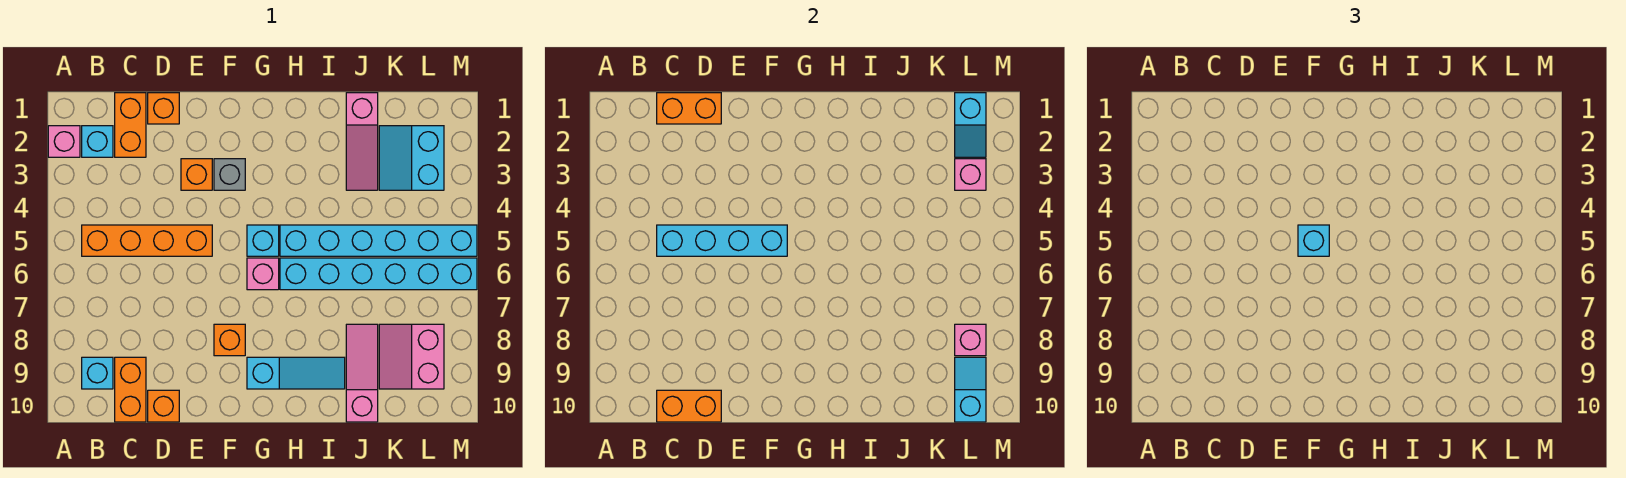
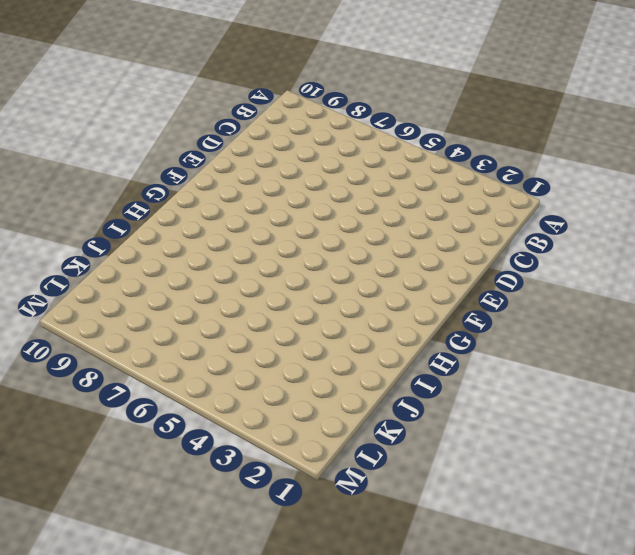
none -> pink 1x1 brick [48,126,80,157]
none -> cyan 1x1 brick [82,126,113,157]
none -> orange 1x4 brick [82,225,212,256]

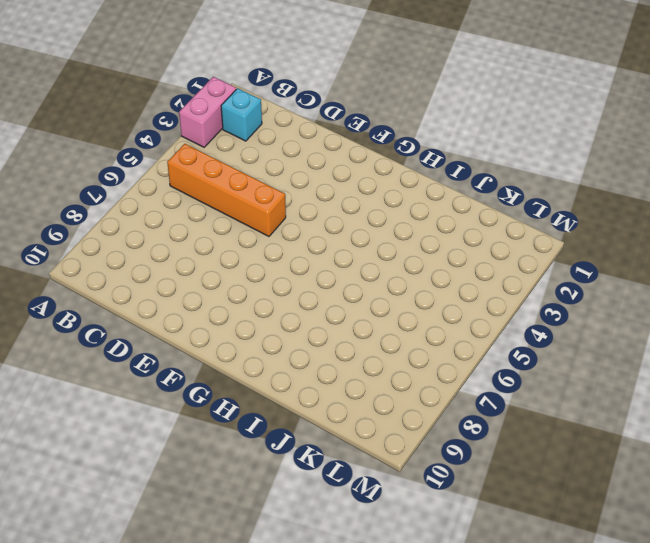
pink 1x2 brick [179,77,236,147] -> pink 1x1 brick [48,126,80,157]
none -> cyan 1x1 brick [82,357,113,389]
none -> orange 1x2 brick [115,93,146,157]
none -> orange 1x2 brick [115,357,146,422]

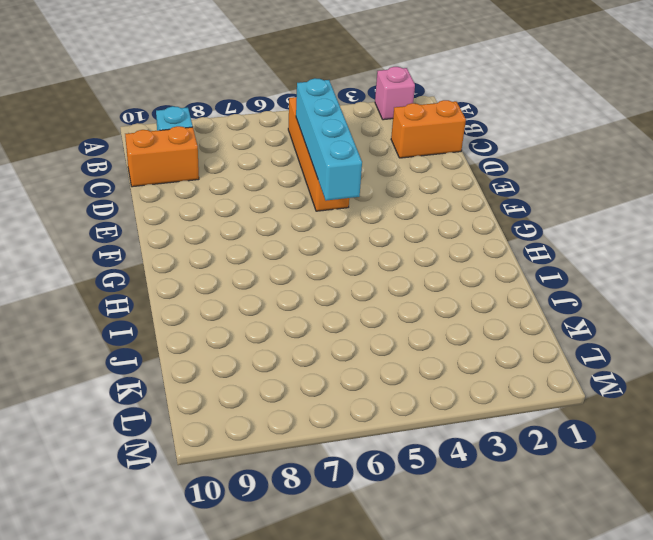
none -> cyan 1x1 brick [82,126,113,157]
none -> orange 1x1 brick [148,93,179,124]
none -> orange 1x1 brick [148,390,179,422]

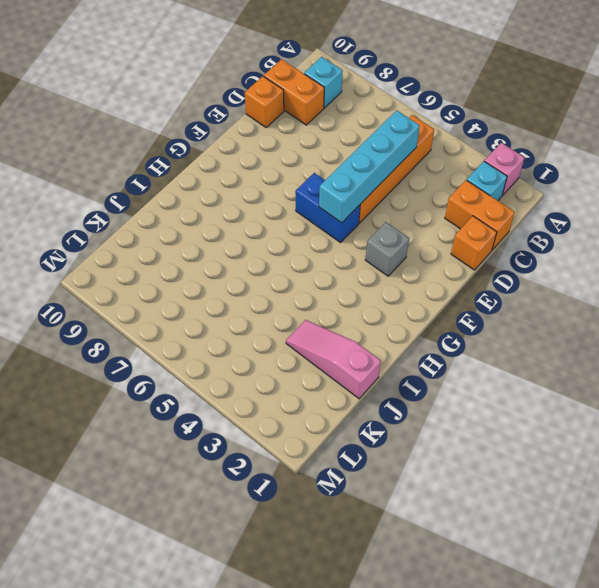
blue 1x2 brick [295,173,360,243] -> none
none -> orange 1x1 brick [181,159,212,190]
none -> orange 1x1 brick [214,324,245,356]
none -> cyan 1x1 brick [247,225,279,256]

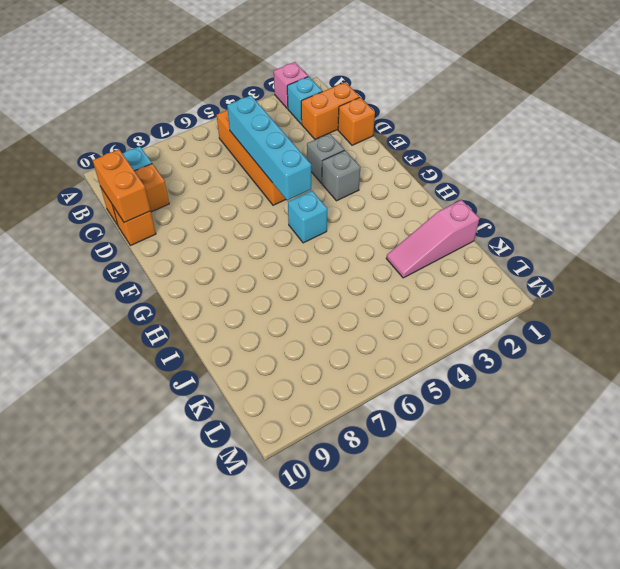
grey 1x1 brick [307,133,344,183] -> orange 1x1 brick [181,159,212,190]
none -> orange 1x1 brick [214,324,245,356]
none -> pink 1x1 brick [247,258,279,290]
none -> cyan 1x3 slope [247,357,345,389]

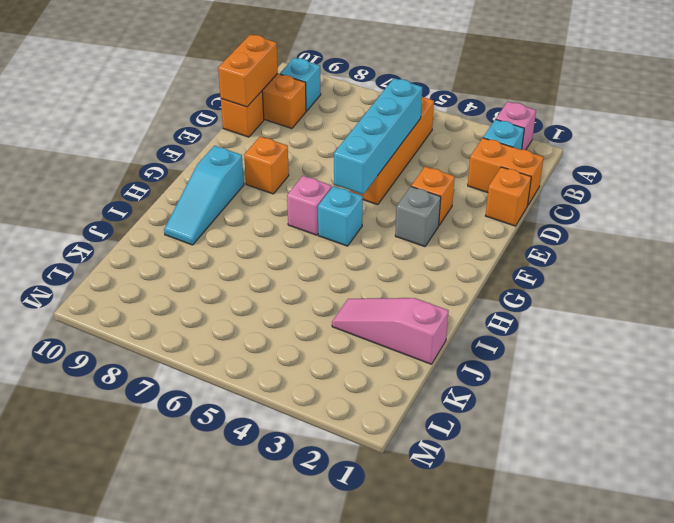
none -> cyan 1x6 brick [280,225,477,256]
none -> cyan 1x6 brick [280,258,477,290]
none -> pink 1x3 slope [346,324,378,422]

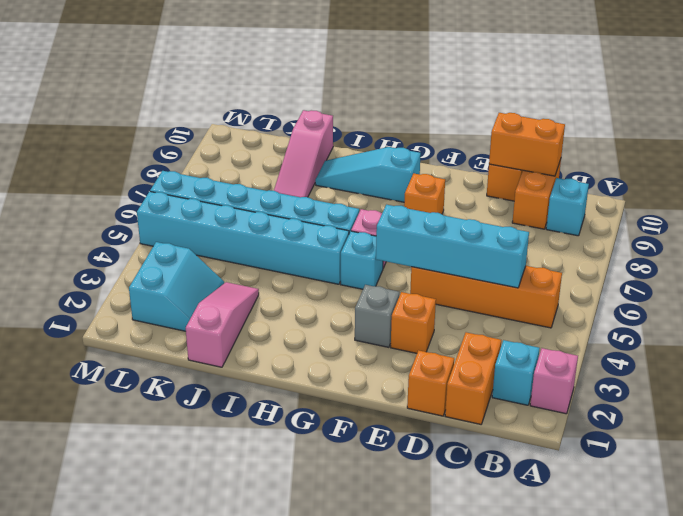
none -> pink 2x2 slope [379,324,444,389]
none -> orange 1x2 brick [657,93,721,124]
none -> cyan 1x2 slope [955,93,986,157]

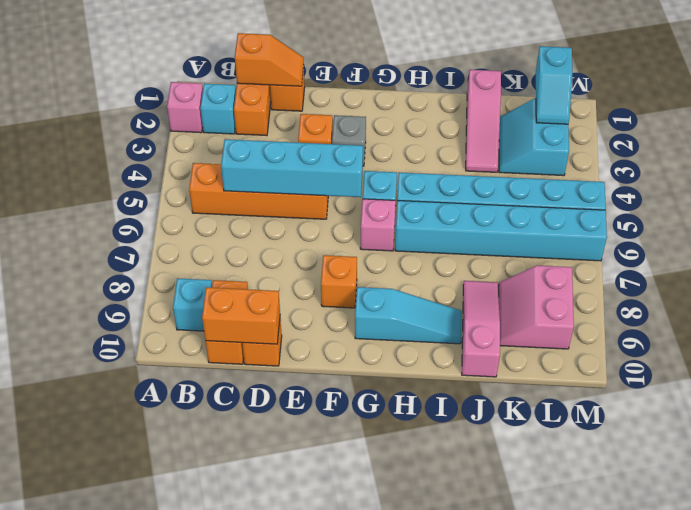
orange 1x2 slope [235,33,304,86] -> orange 1x2 brick [657,93,721,124]
none -> pink 1x1 brick [955,159,986,190]
none -> pink 1x1 brick [955,324,986,356]
none -> cyan 1x2 slope [955,357,986,422]

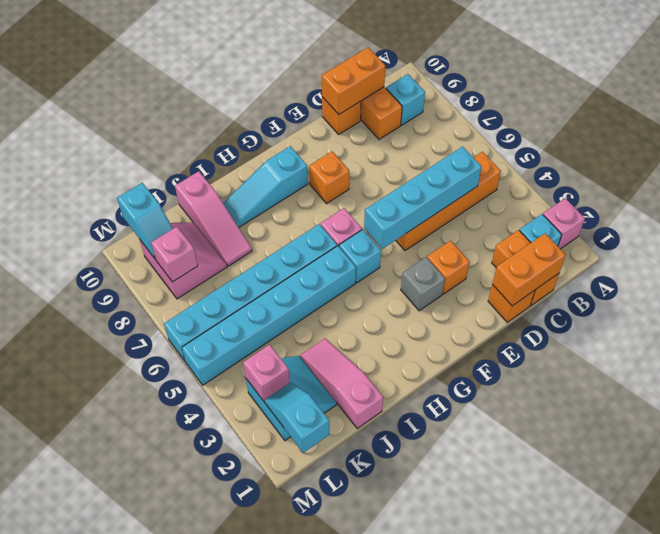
none -> cyan 1x1 brick [1298,225,1329,256]

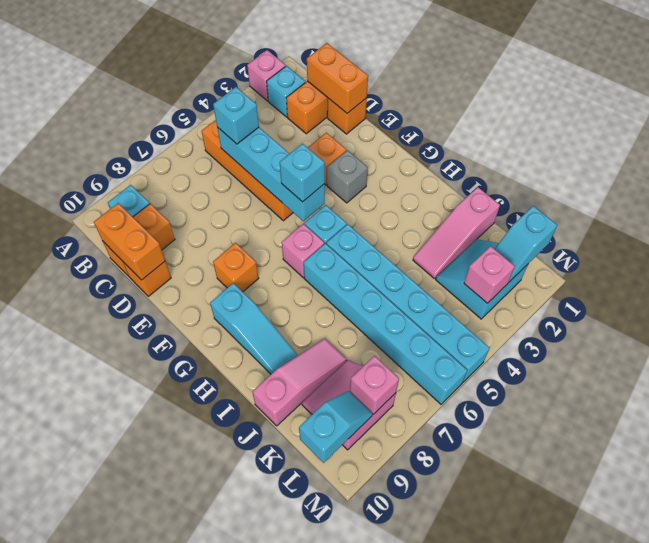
cyan 1x1 brick [213,87,259,144] -> none

